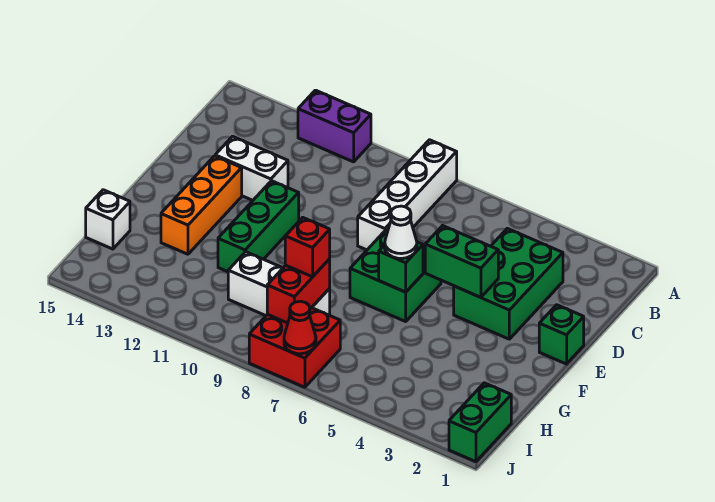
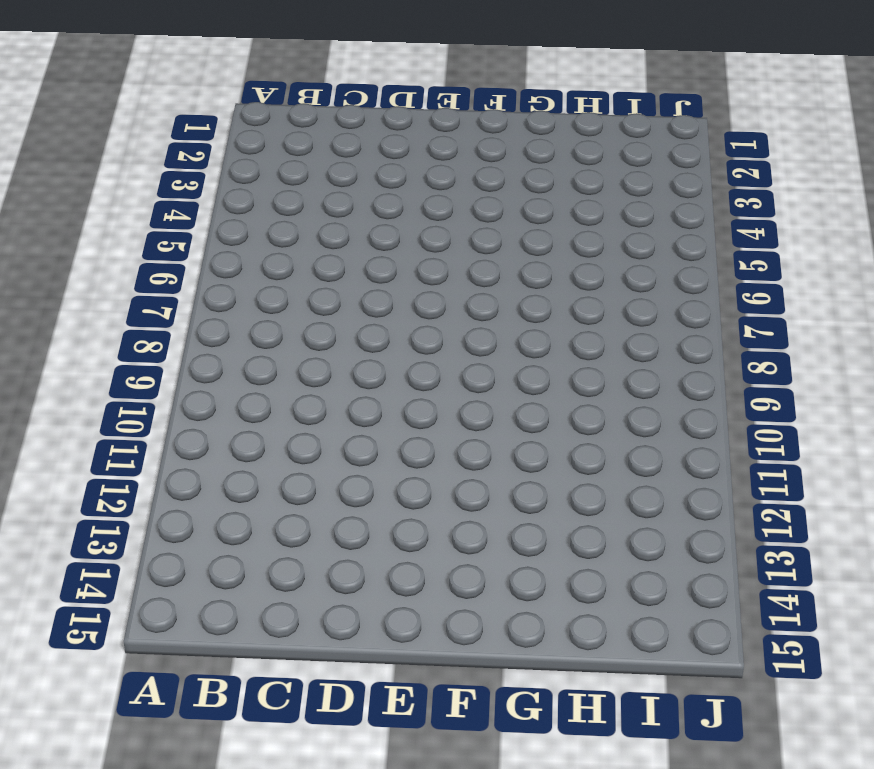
none -> white 1x4 brick [358,140,457,250]
none -> purple 1x2 brick [298,90,371,162]
none -> green 2x3 brick [454,228,563,339]

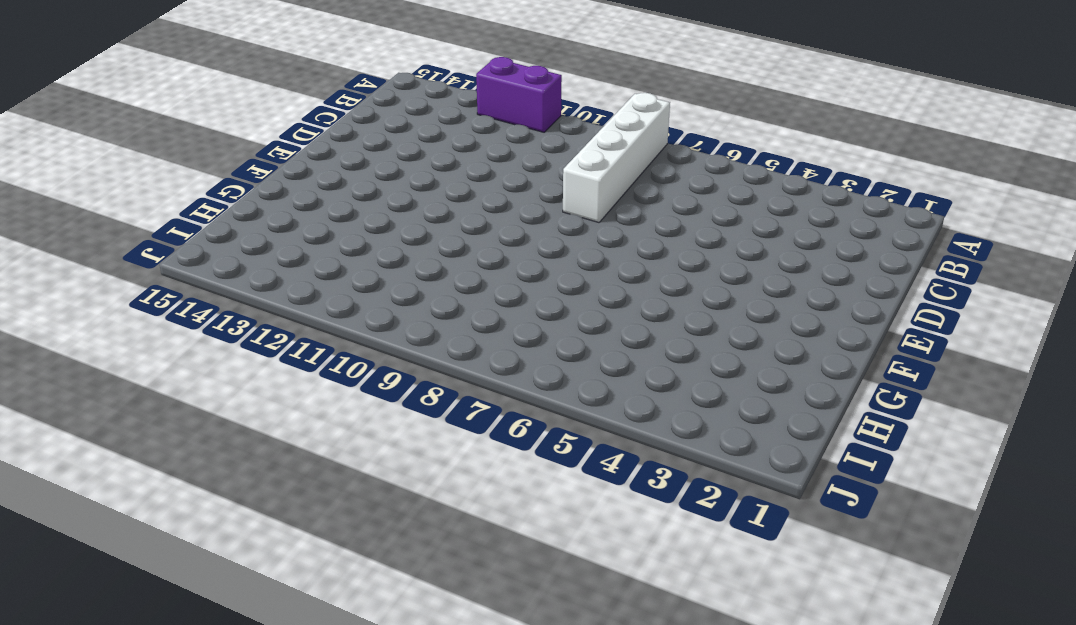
none -> green 2x3 brick [454,228,563,339]
none -> white 1x2 brick [215,136,288,200]
none -> green 1x1 brick [539,305,584,364]

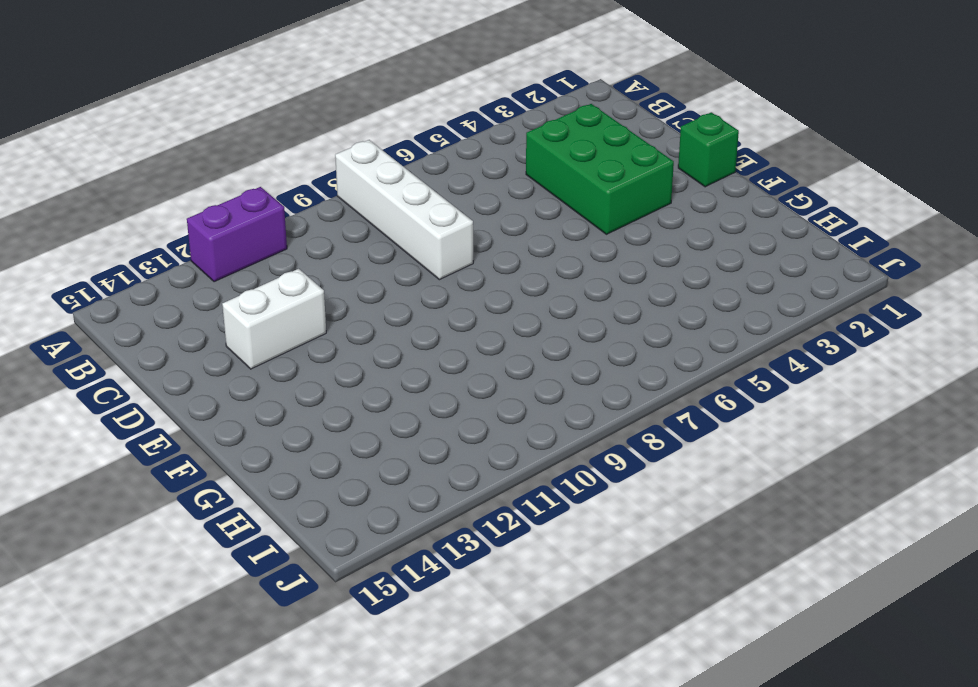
none -> green 2x2 brick [350,230,441,321]
none -> green 1x3 brick [218,181,299,272]
none -> orange 1x3 brick [161,156,242,254]

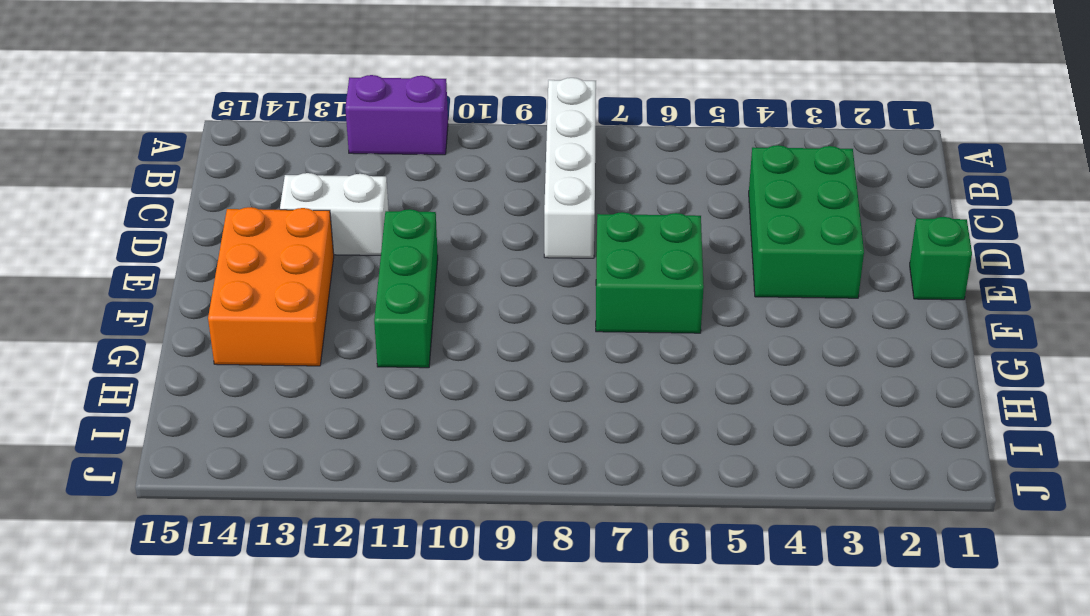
orange 2x3 brick [208,207,334,366] -> orange 1x3 brick [161,156,242,254]
none -> white 1x3 brick [228,252,330,316]
none -> white 1x1 brick [86,190,130,249]
none -> green 1x2 brick [449,383,511,462]

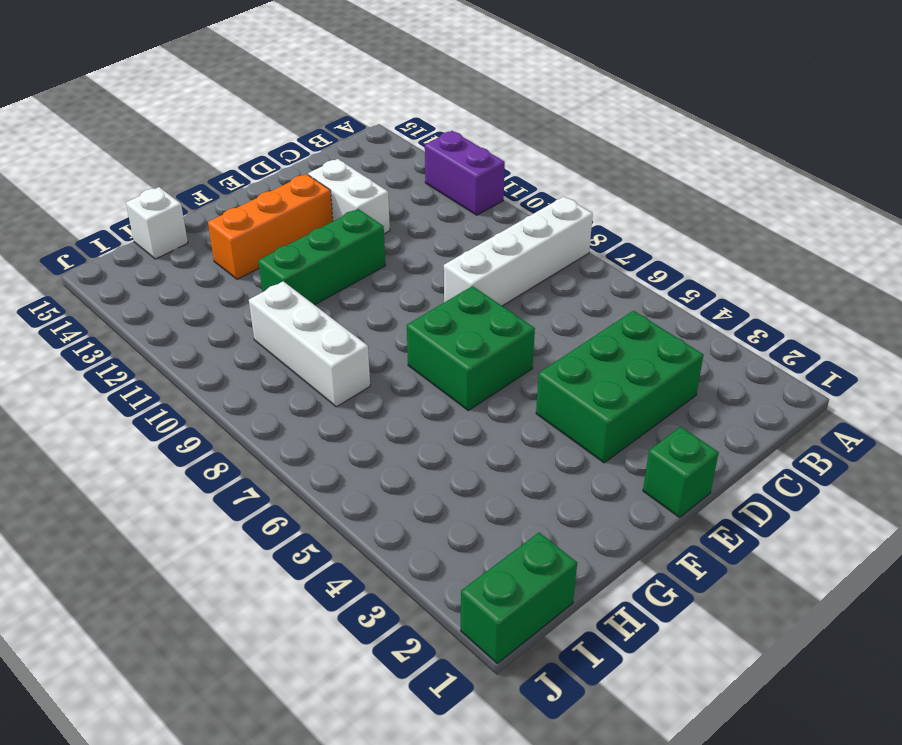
none -> red 2x2 brick [249,308,340,387]
none -> green 1x2 brick [425,226,498,297]
none -> green 1x1 brick [379,242,423,292]

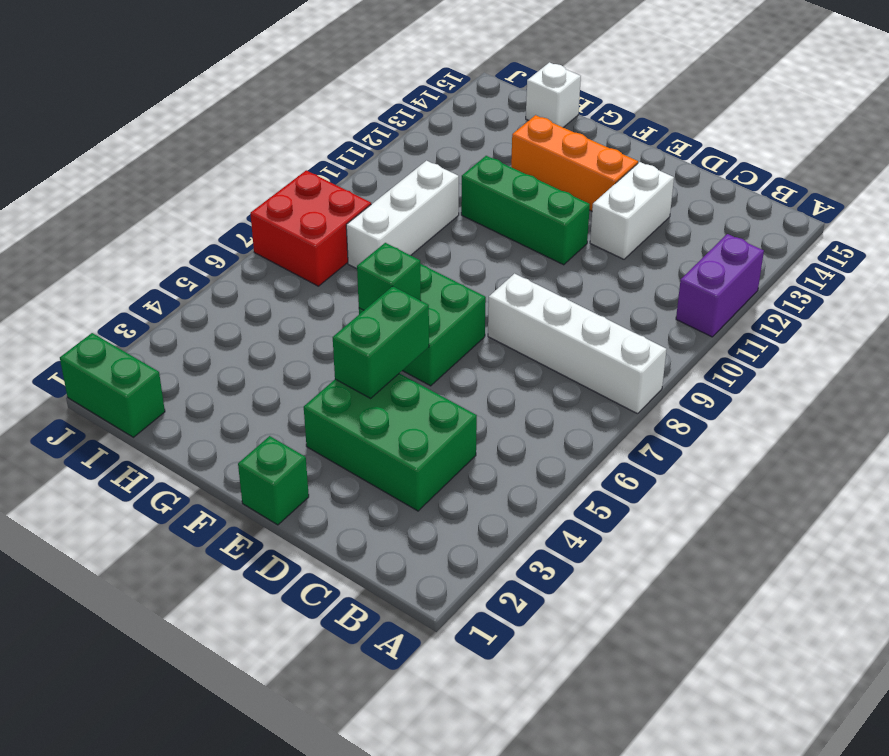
none -> red 1x2 brick [267,259,330,323]
none -> red 1x1 cone [284,301,316,354]
none -> white 1x1 cone [385,206,417,258]

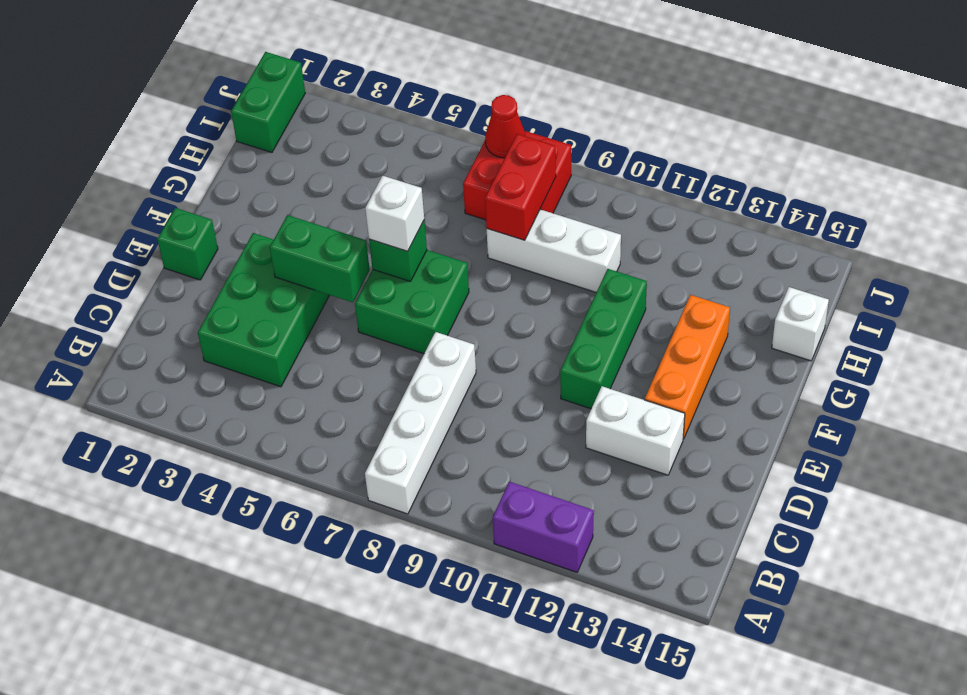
white 1x1 brick [365,176,424,251] -> white 1x1 cone [385,206,417,258]
none -> red 1x1 brick [285,218,330,277]

